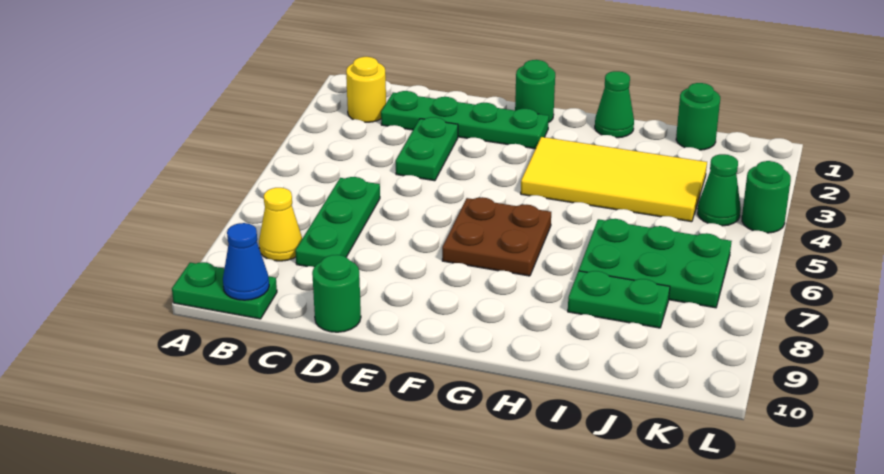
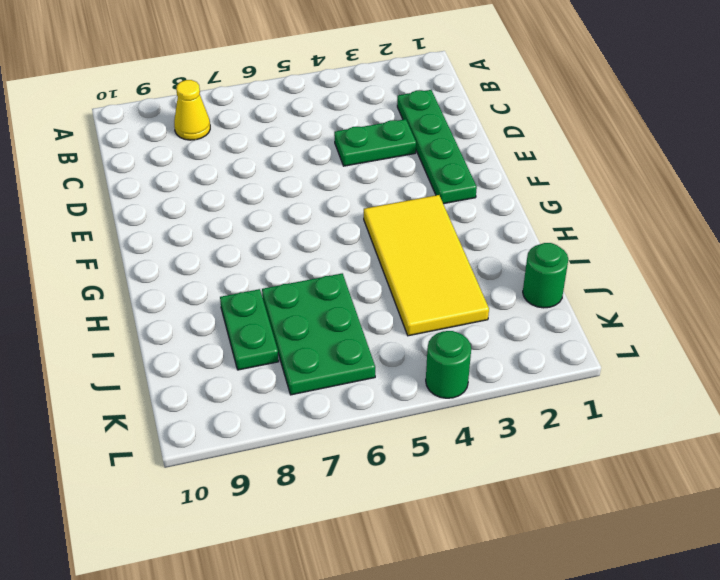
none -> green 1x2 plate [172,262,277,319]
none -> yellow 1x1 round brick [346,57,386,122]
none -> green 1x3 plate [295,177,380,267]

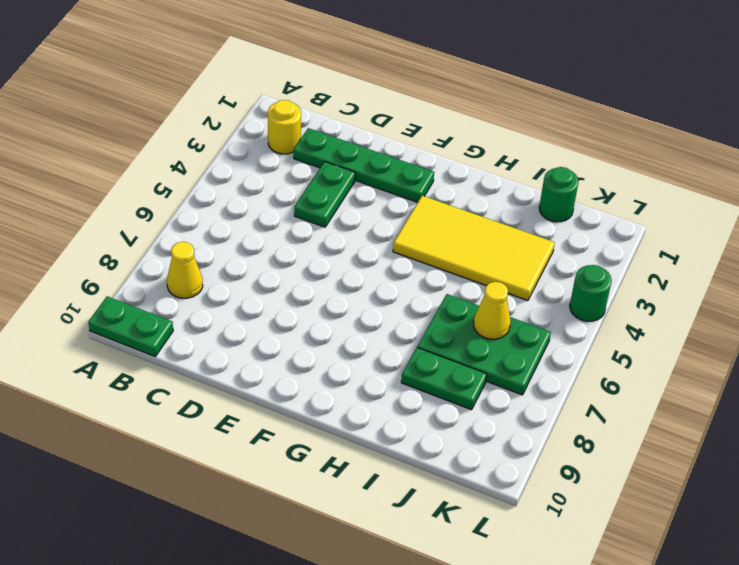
yellow 1x1 cone [474,282,511,339] -> none
none -> green 1x3 plate [295,177,380,267]
none -> green 1x1 round brick [312,255,361,332]
none -> green 1x1 round brick [515,60,555,123]

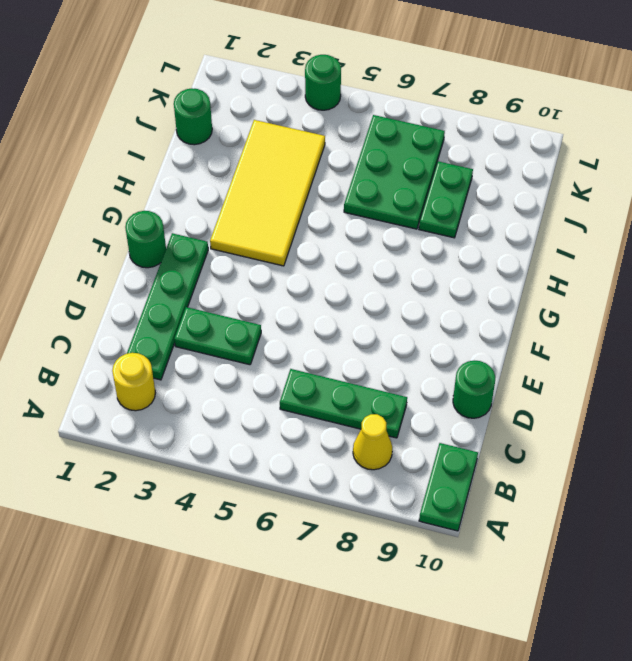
none -> brown 2x2 plate [442,197,551,276]
none -> green 1x1 cone [595,71,634,138]
none -> green 1x1 cone [698,154,741,226]

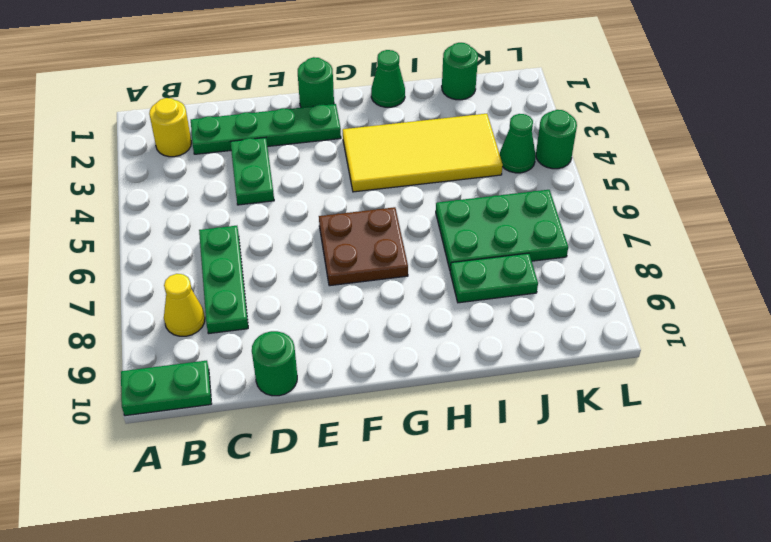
none -> blue 1x1 cone [223,223,269,300]

